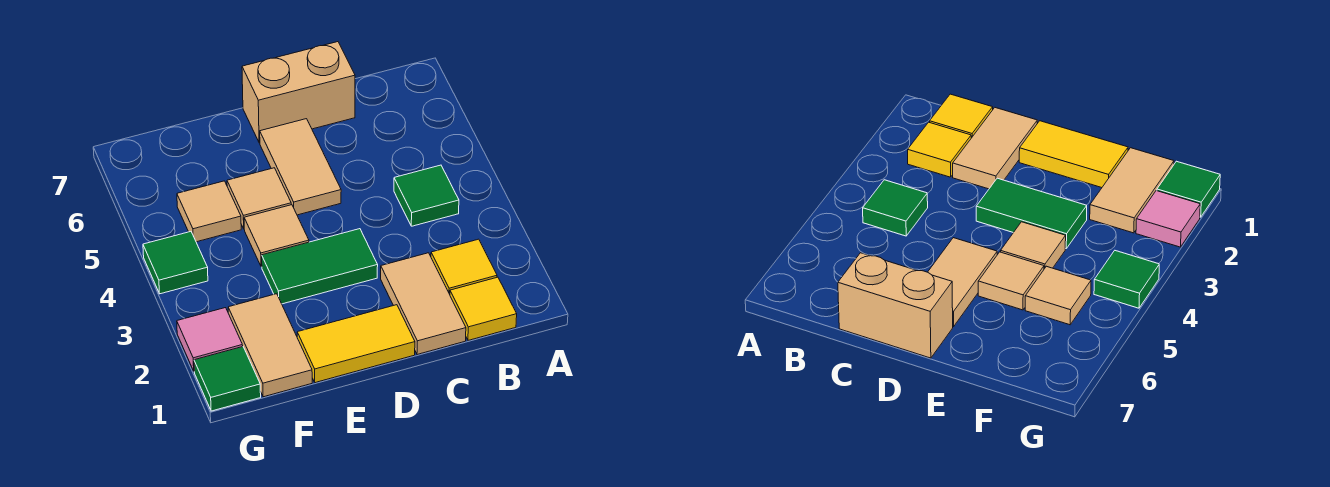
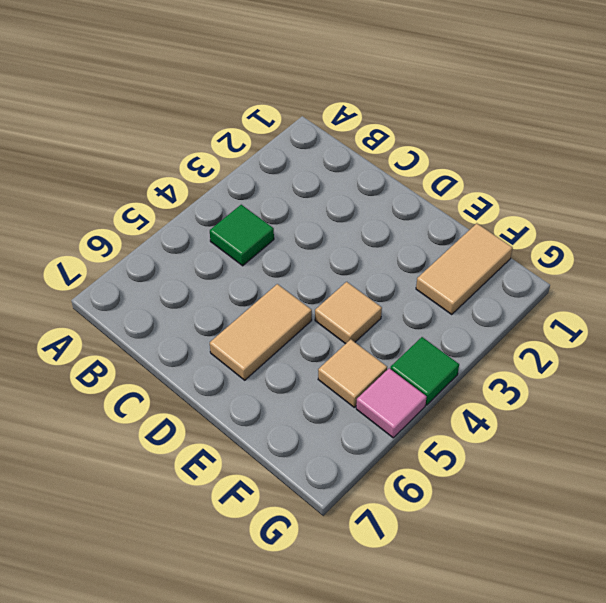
pink 1x1 tile [356,368,427,438] -> pink 1x1 tile moved to [177,308,243,371]
none -> yellow 1x1 tile [450,277,517,340]
none -> yellow 1x1 tile [431,239,497,294]
none -> tan 1x2 tile [381,253,466,355]

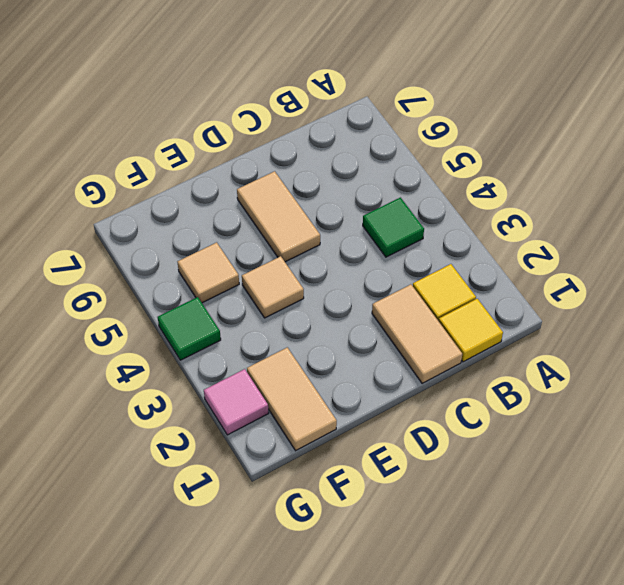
none -> tan 1x2 brick [242,42,355,143]
none -> yellow 1x2 tile [297,305,415,383]
none -> green 1x2 tile [262,229,378,304]

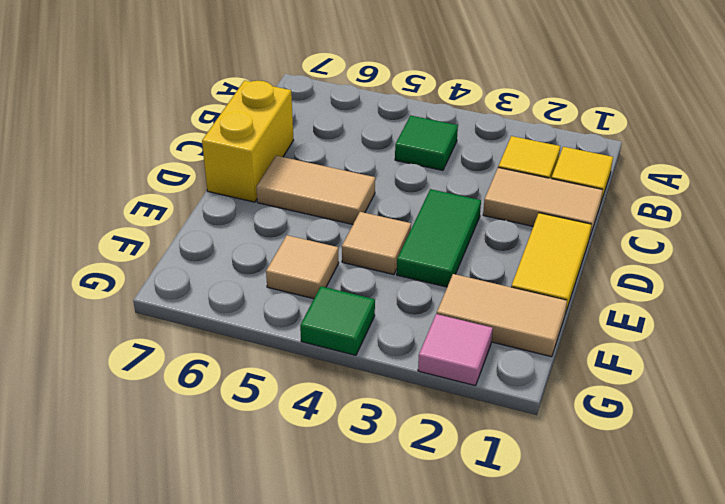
yellow 1x2 brick [202,81,293,202] -> tan 1x2 brick [242,42,355,143]
none -> tan 1x1 tile [227,168,291,228]
none -> green 1x1 tile [194,347,261,411]

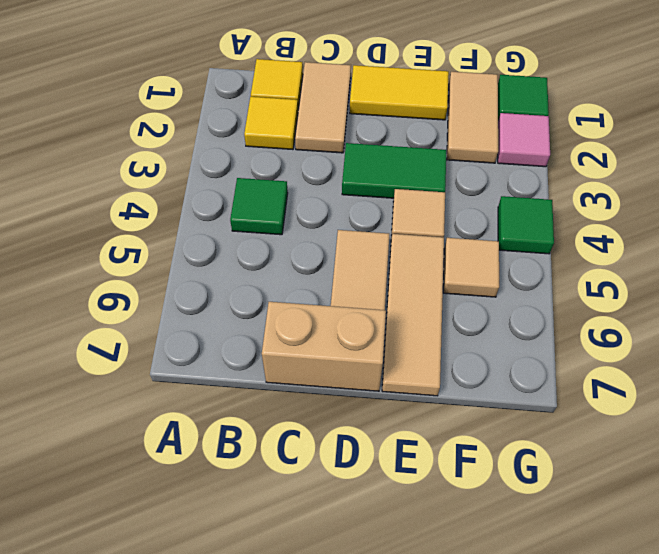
tan 1x3 tile [382,234,444,396] -> tan 1x1 tile [227,168,291,228]

